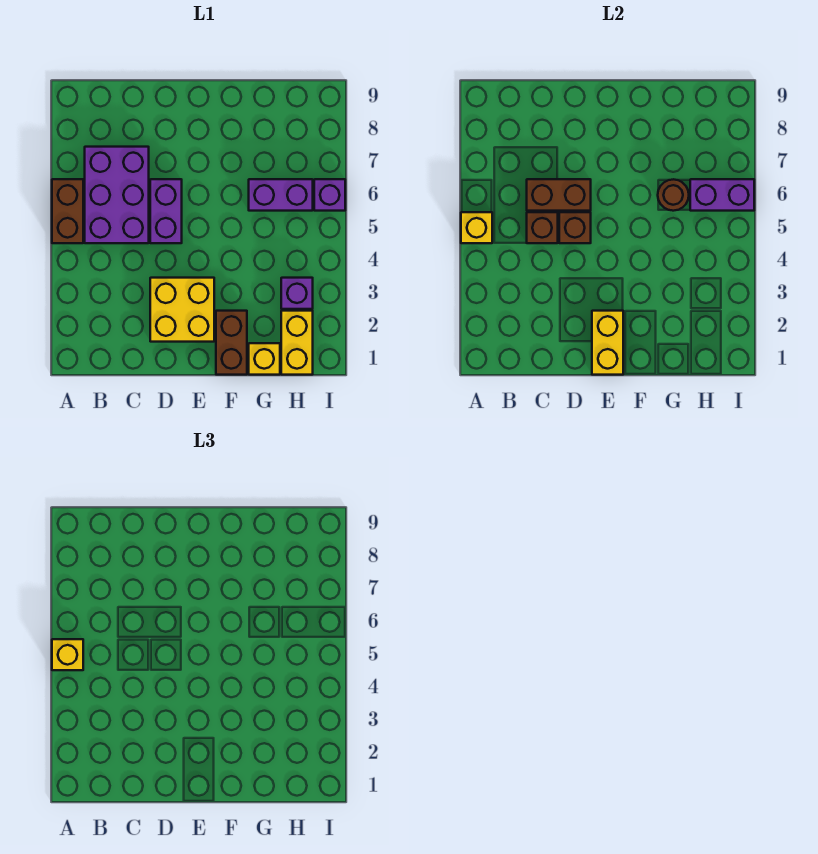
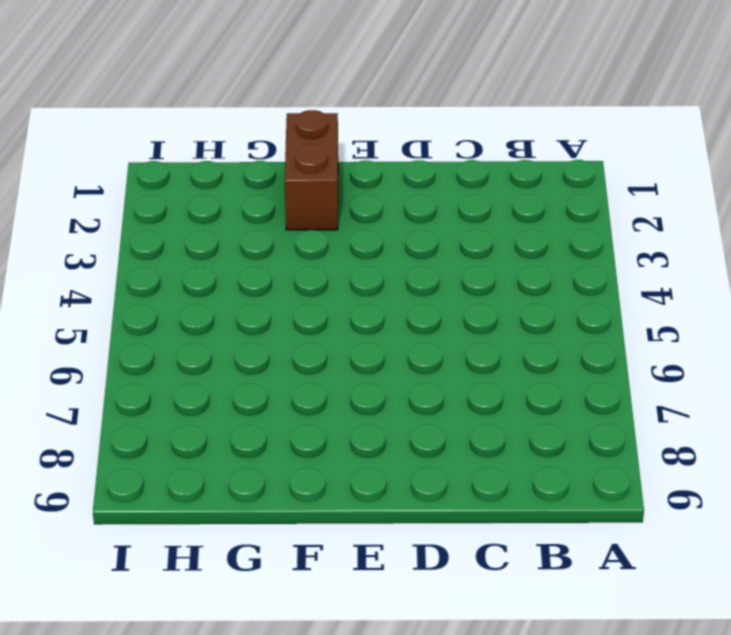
none -> brown 1x2 brick [52,179,83,243]
none -> purple 2x3 brick [85,147,149,243]
none -> yellow 2x2 brick [150,278,214,342]

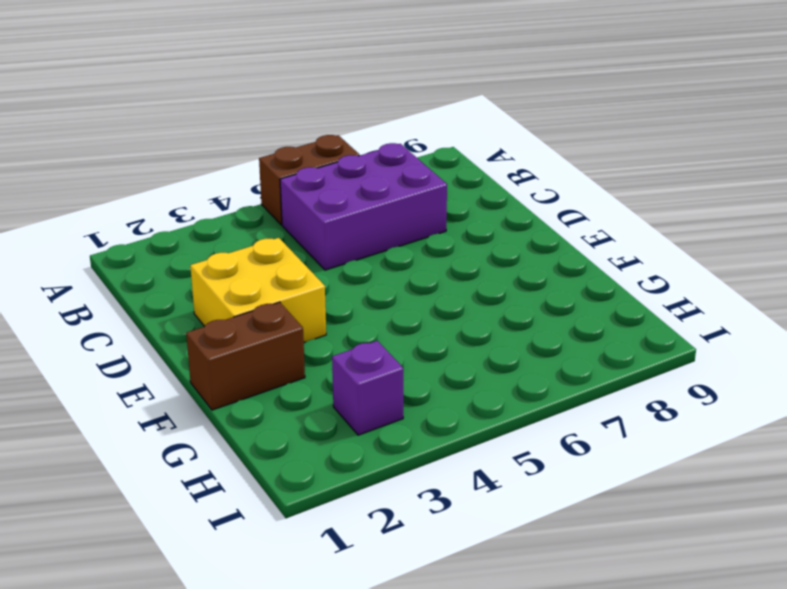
none -> purple 1x2 brick [150,179,182,243]
none -> yellow 1x1 brick [249,343,280,375]
none -> purple 1x2 brick [249,179,313,211]

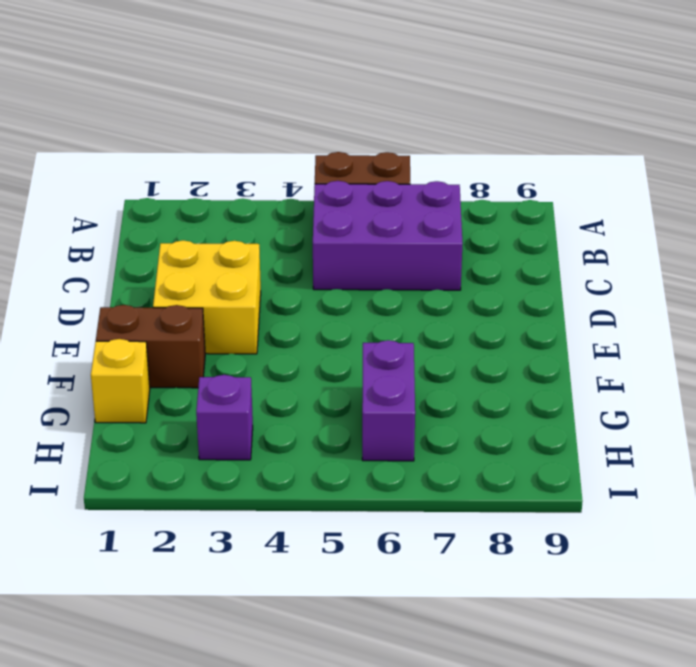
none -> purple 1x2 brick [150,179,182,243]
none -> yellow 1x2 brick [281,311,313,375]
none -> purple 1x1 brick [314,179,345,211]

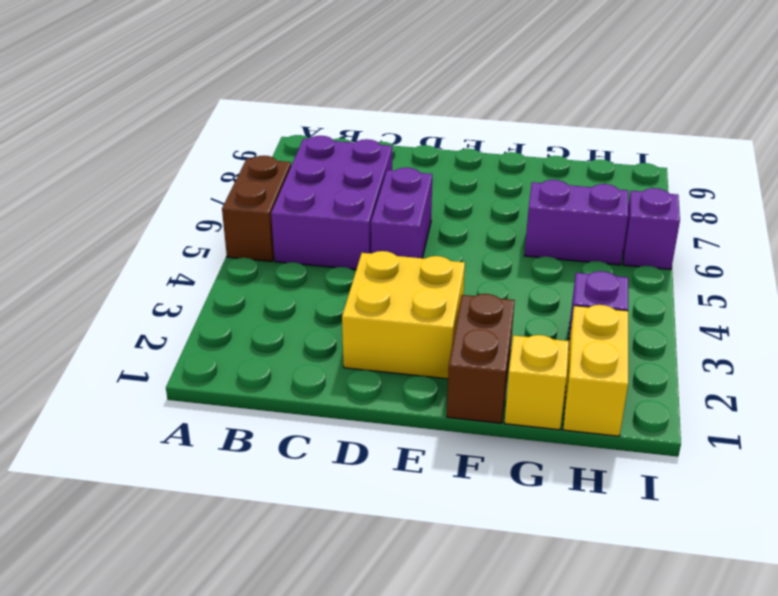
none -> yellow 1x1 brick [461,212,492,243]
none -> brown 1x1 brick [527,212,558,243]
none -> brown 1x2 brick [527,179,591,211]

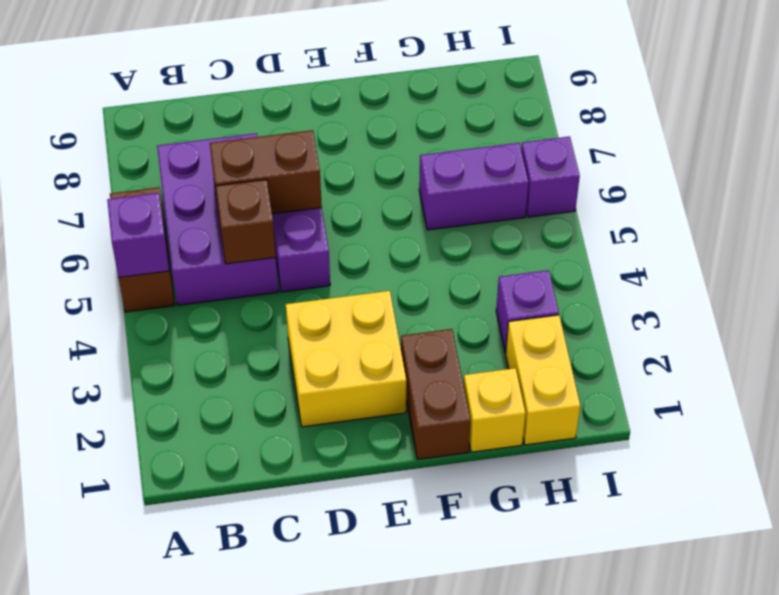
purple 1x1 brick [107,193,169,278] -> yellow 1x1 brick [461,212,492,243]
none -> brown 1x1 brick [559,212,591,243]
none -> yellow 1x2 brick [592,311,623,375]
none -> brown 1x1 round brick [658,179,689,211]

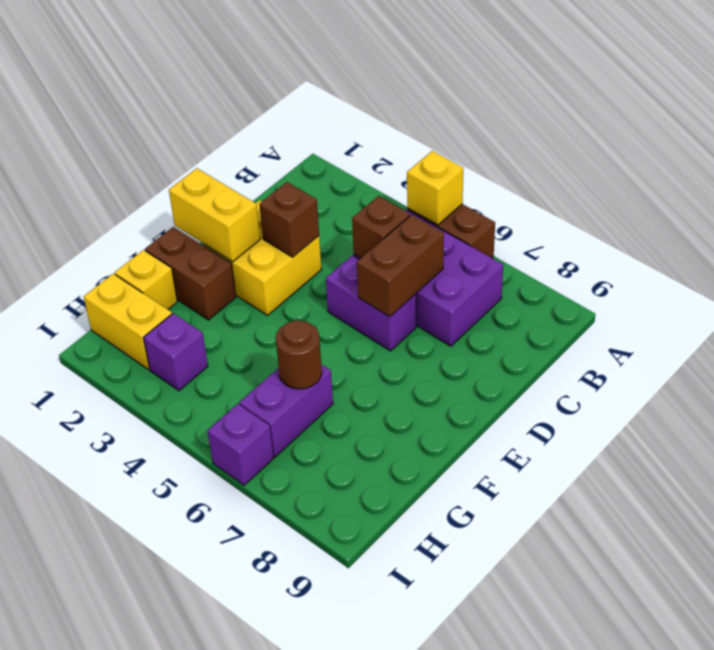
brown 1x1 brick [259,182,319,257] -> brown 1x1 brick moved to [559,212,591,243]
none -> purple 1x2 brick [690,179,754,211]
none -> yellow 1x1 brick [52,639,83,670]

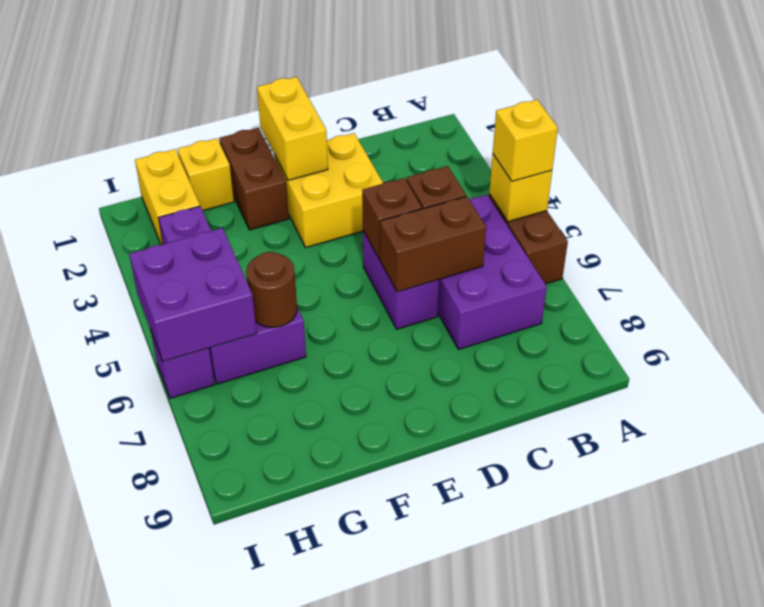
purple 2x2 brick [129,228,257,362] -> purple 1x2 brick [690,179,754,211]

